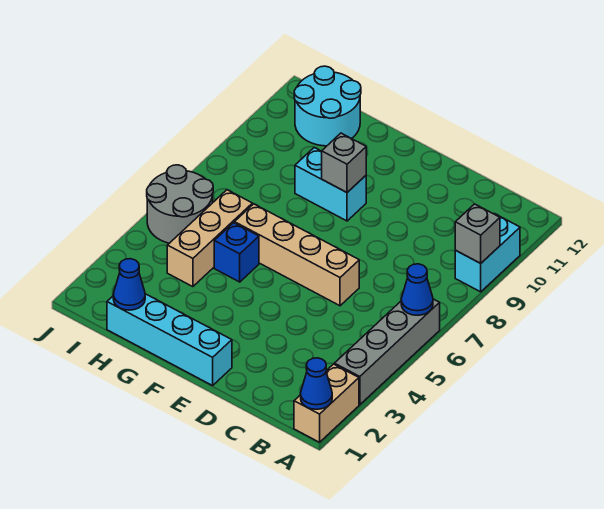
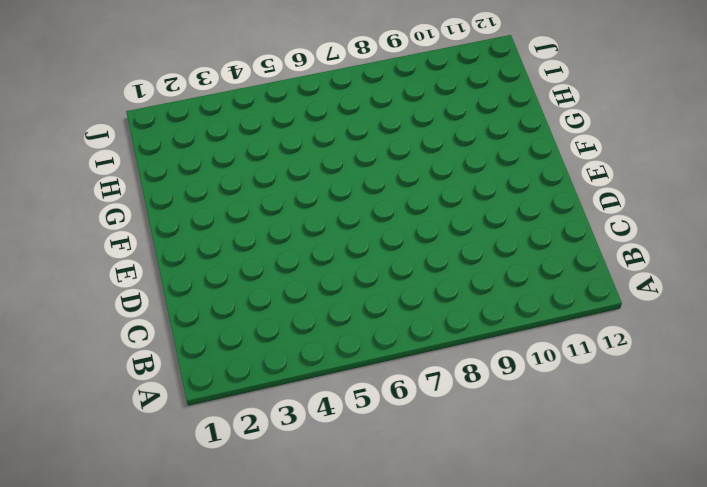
none -> tan 1x2 brick [294,364,359,442]
none -> grey 1x4 brick [334,299,440,405]
none -> cyan 1x2 brick [455,214,520,292]

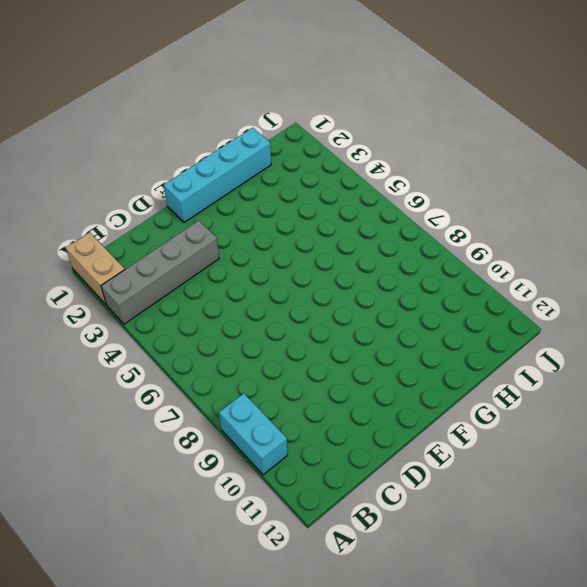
grey 1x4 brick [101,220,219,324] -> grey 1x4 brick turned to [334,299,440,405]
none -> tan 1x4 brick [235,204,359,306]
none -> cyan 1x2 brick [295,147,366,221]
none -> blue 1x1 brick [214,223,259,282]

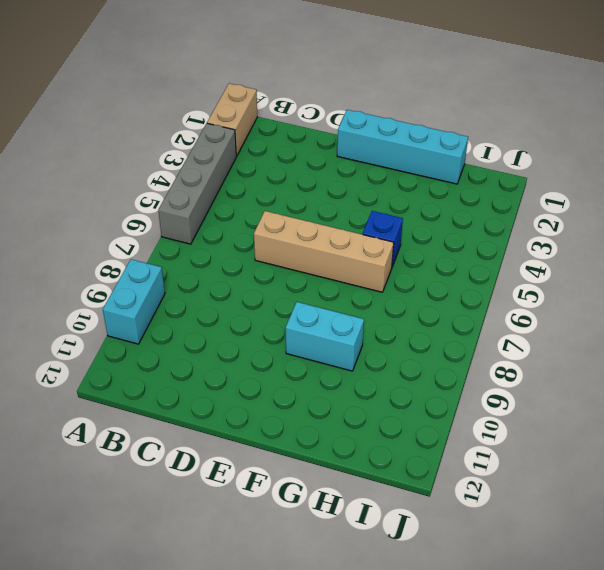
none -> tan 1x3 brick [167,190,252,287]
none -> cyan 2x2 round brick [294,66,361,146]
none -> grey 2x2 round brick [147,165,213,243]

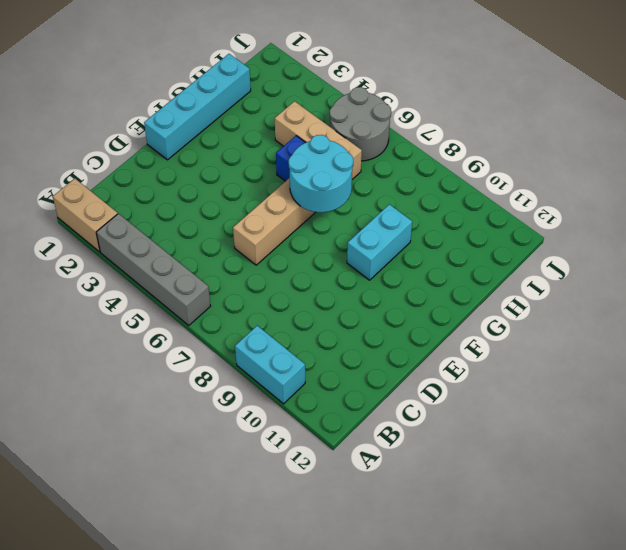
cyan 2x2 round brick [289,135,353,212] -> cyan 2x2 round brick moved to [294,66,361,146]
none -> blue 1x1 cone [301,358,332,409]
none -> blue 1x1 cone [401,264,433,315]
none -> grey 1x1 brick [455,204,500,263]

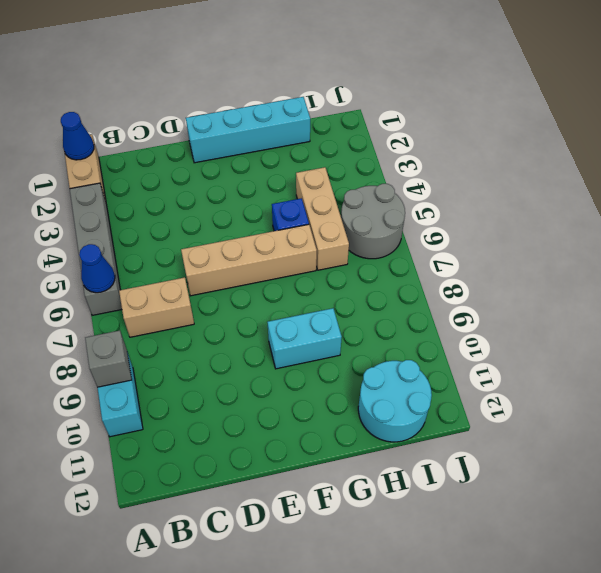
tan 1x2 brick [119,277,194,337] -> none
none -> grey 1x1 brick [322,133,366,192]
none -> blue 1x1 cone [113,259,145,310]

